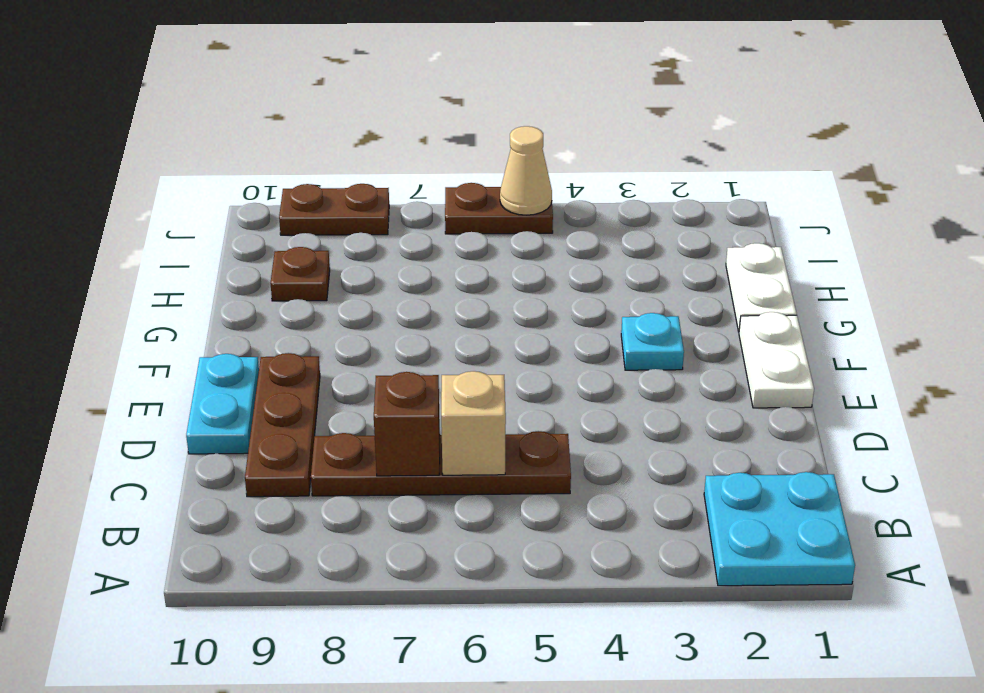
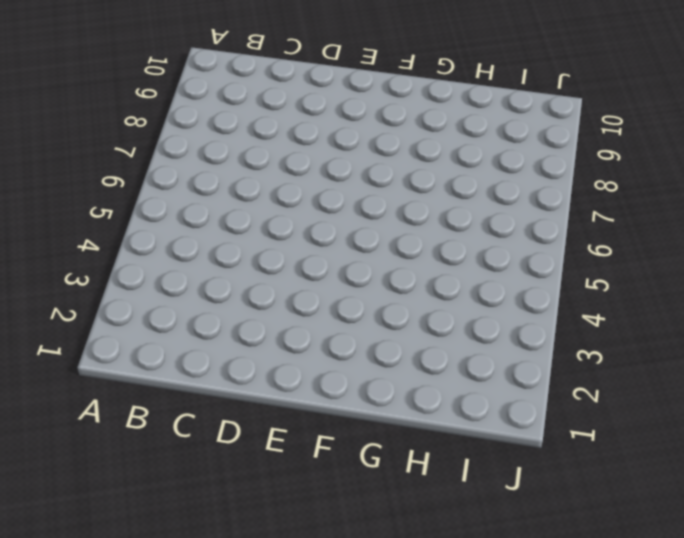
none -> cyan 2x2 plate [704,472,855,586]
none -> brown 1x4 plate [311,431,571,496]
none -> brown 1x3 plate [245,353,320,497]

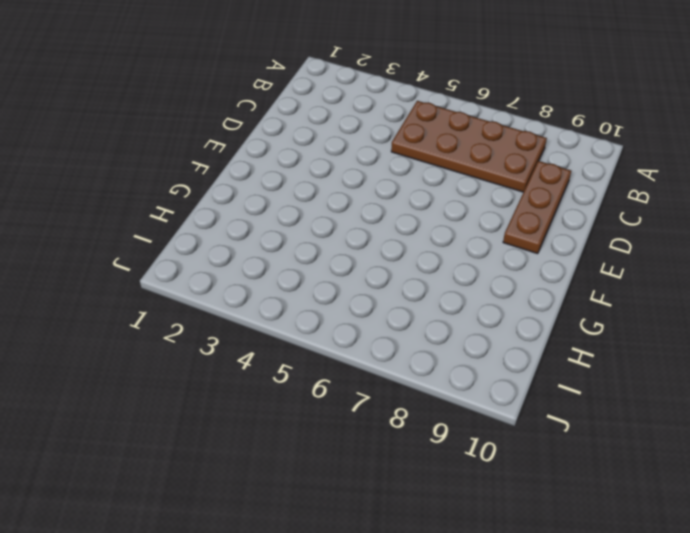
brown 2x4 plate [391,101,547,192] -> brown 1x4 plate [311,431,571,496]
none -> cyan 2x2 plate [704,472,855,586]
none -> cyan 1x2 plate [186,354,259,454]
none -> white 1x2 plate [739,312,814,408]

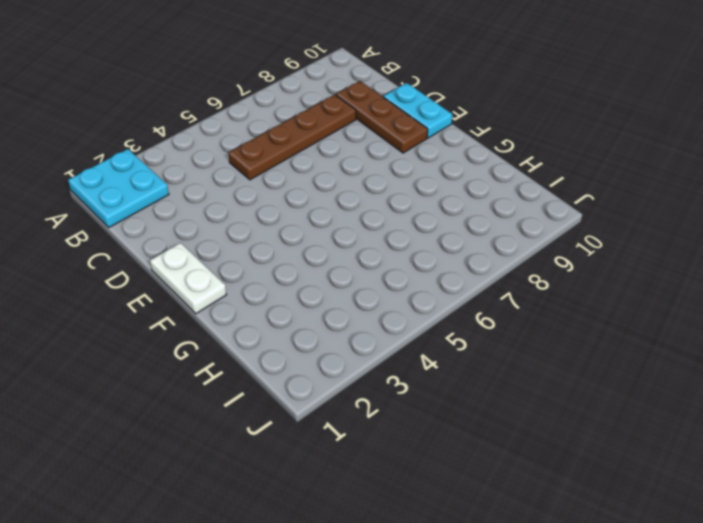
none -> cyan 1x1 plate [621,313,684,370]
none -> white 1x2 plate [726,243,797,332]
none -> brown 1x1 plate [270,247,330,301]

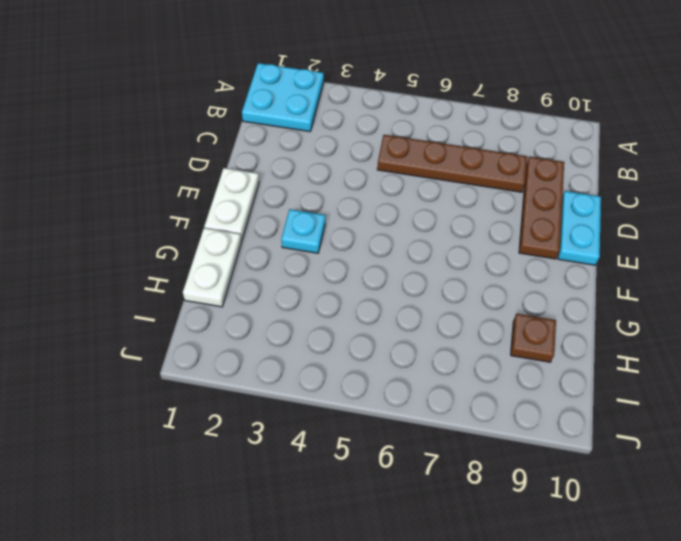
none -> brown 1x2 plate [445,183,553,234]
none -> brown 1x2 plate [279,184,389,235]
none -> tan 1x1 brick [441,371,506,475]

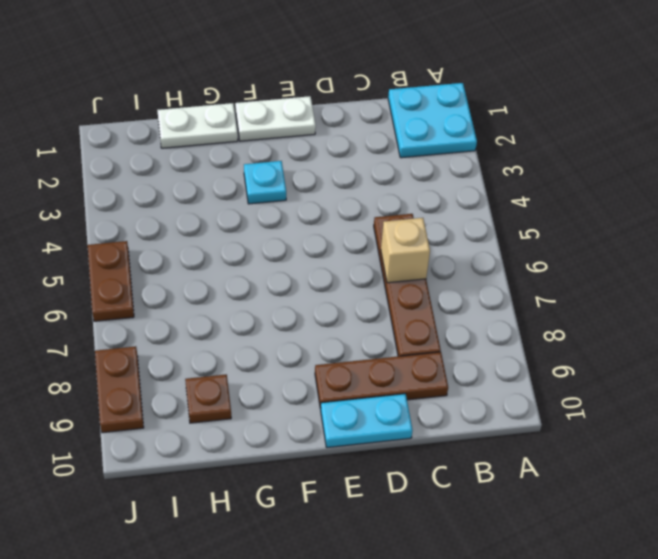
none -> brown 1x1 brick [374,372,440,476]
none -> tan 1x1 cone [500,126,552,215]

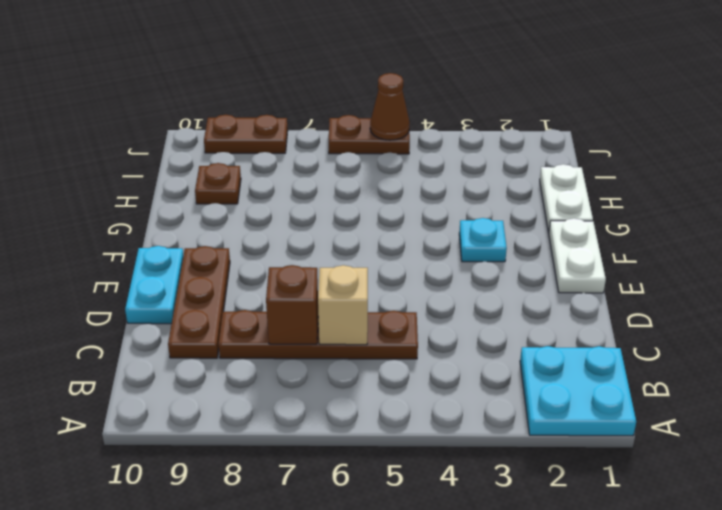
brown 1x1 cone [370,73,410,140] -> tan 1x1 cone [500,126,552,215]

